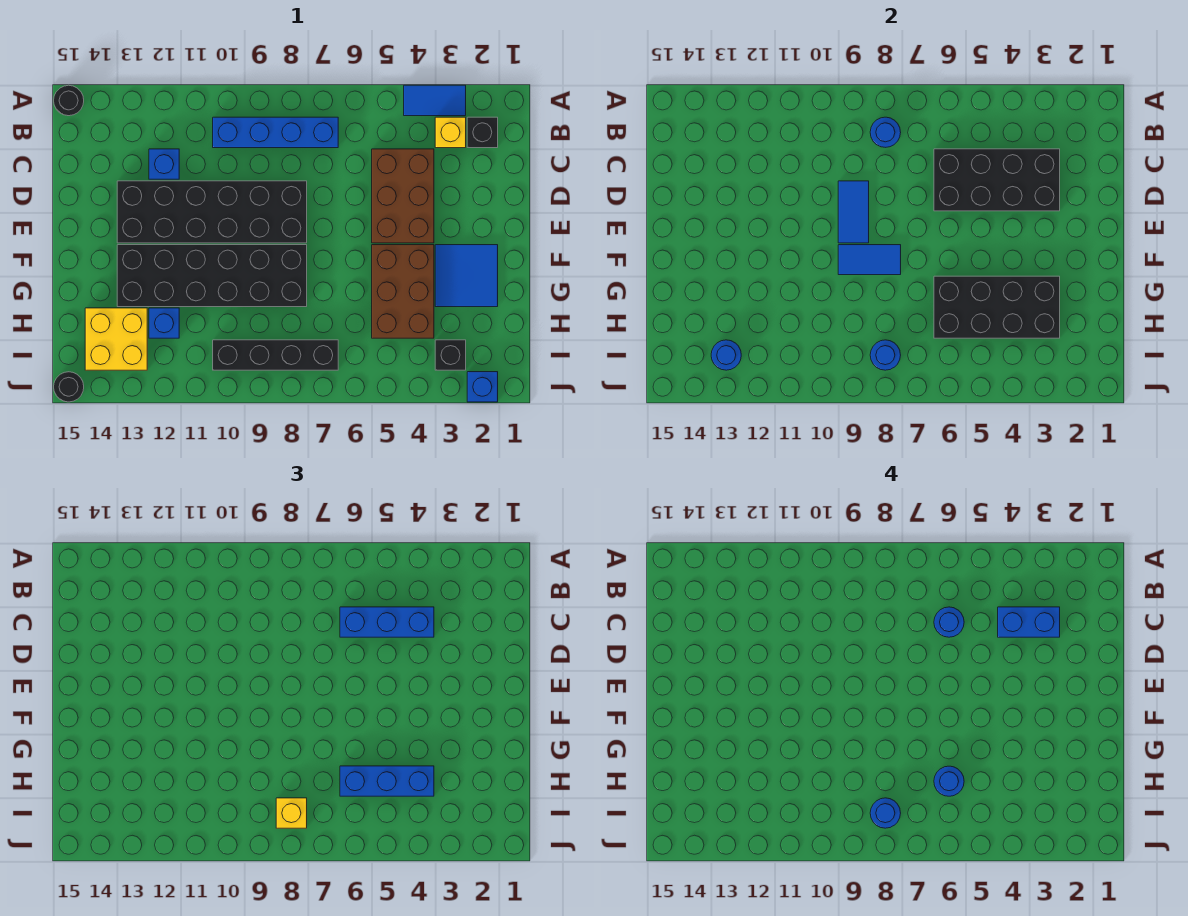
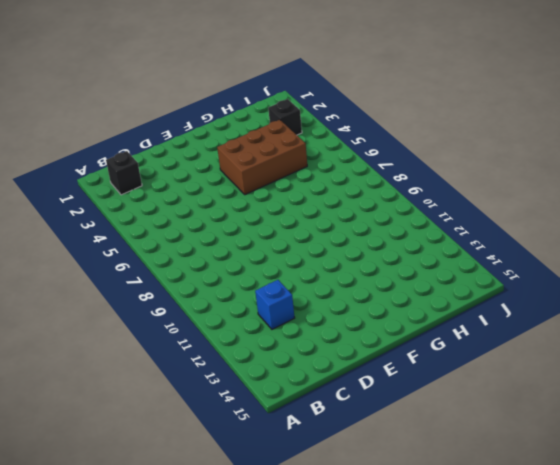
none -> blue 1x2 tile [404,85,466,116]
none -> black 1x1 round brick [54,85,84,116]
none -> yellow 1x1 brick [435,117,466,148]
none -> blue 1x4 brick [213,117,338,148]

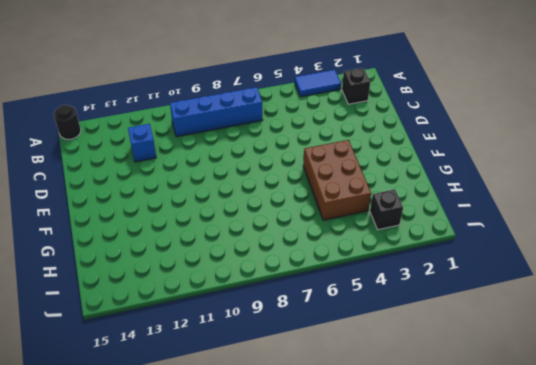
none -> yellow 1x1 brick [435,117,466,148]
none -> brown 2x3 brick [372,149,434,243]
none -> black 2x6 brick [117,181,307,243]
none -> blue 2x2 tile [435,245,498,307]

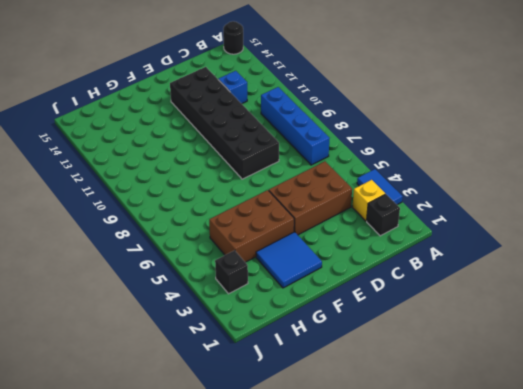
none -> black 2x6 brick [117,245,307,307]
none -> blue 1x1 brick [149,308,179,338]
none -> yellow 2x2 brick [85,308,147,370]
none -> black 1x4 brick [213,340,338,370]

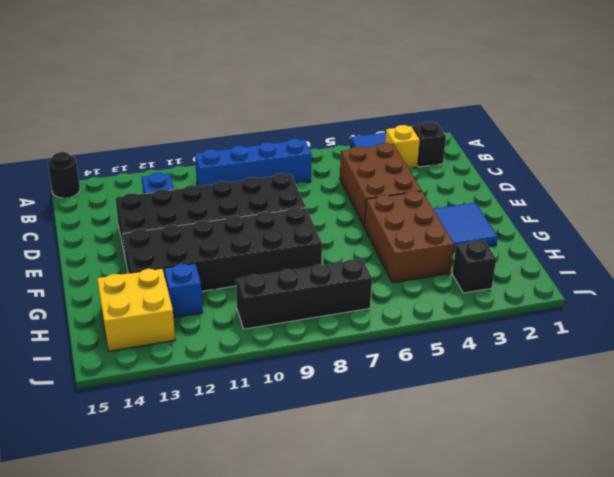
none -> blue 1x1 brick [467,372,498,402]
none -> black 1x1 round brick [54,372,84,402]
none -> blue 1x1 round brick [870,117,901,147]
none -> black 2x4 brick [934,149,1060,211]

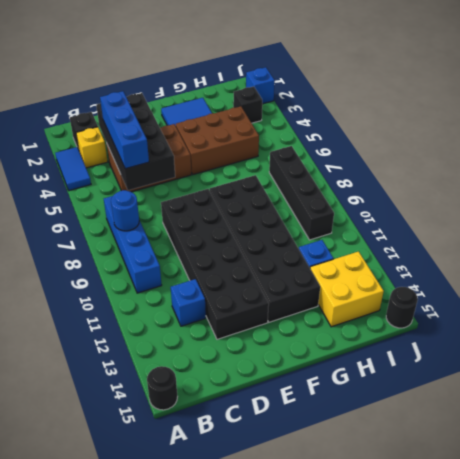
none -> blue 1x2 tile [838,181,869,243]
none -> blue 1x2 tile [838,245,901,275]
none -> black 2x4 brick [934,276,1060,338]
none -> blue 1x1 round brick [870,340,901,370]

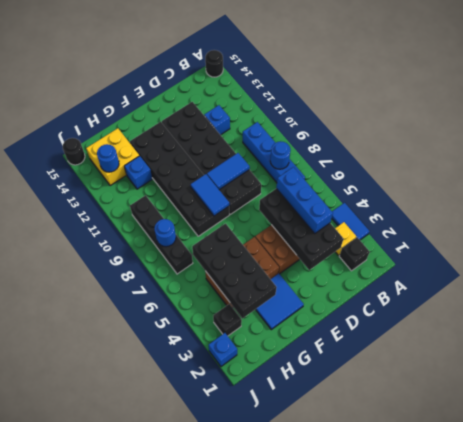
none -> blue 1x3 brick [340,766,434,796]
none -> yellow 1x1 brick [276,798,307,828]
none -> blue 1x2 brick [998,607,1060,637]
none -> blue 1x1 round brick [934,607,964,637]

